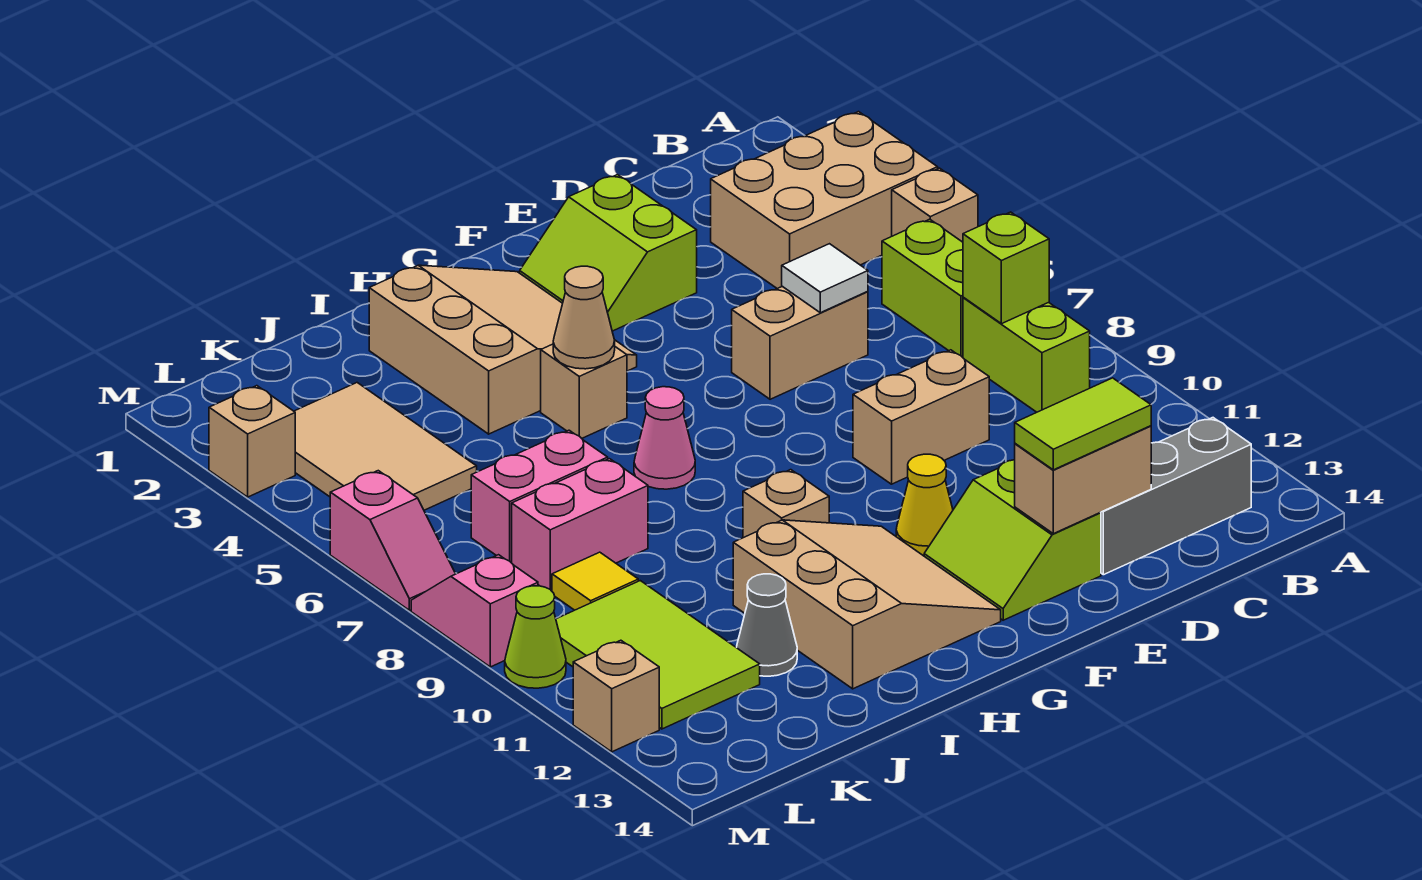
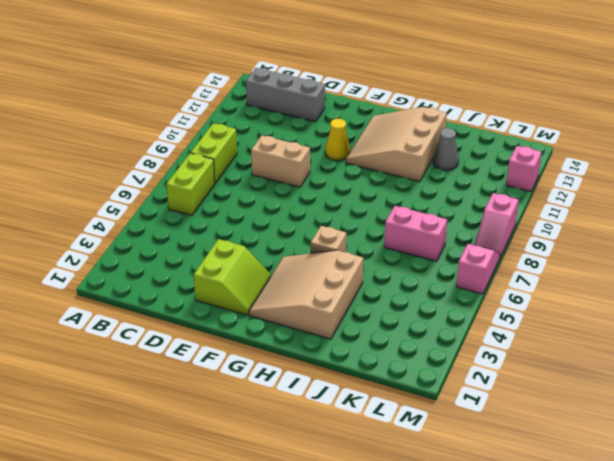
pink 1x1 brick [507,146,541,192] -> tan 1x1 brick [573,640,659,752]
none -> tan 2x3 brick [711,112,938,289]
none -> tan 1x1 brick [892,168,978,242]
none -> tan 1x2 brick [732,286,868,399]
none -> lime 2x2 slope [924,460,1101,620]

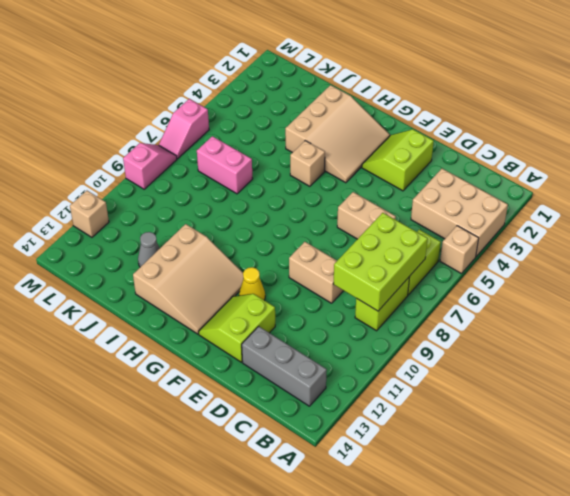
lime 2x3 brick [333,213,428,311] -> lime 1x1 brick [963,212,1049,324]
none -> pink 1x1 cone [634,387,695,489]
none -> tan 1x1 brick [743,470,829,538]
none -> pink 1x2 brick [512,459,648,591]
none -> tan 2x3 tile [294,383,477,510]

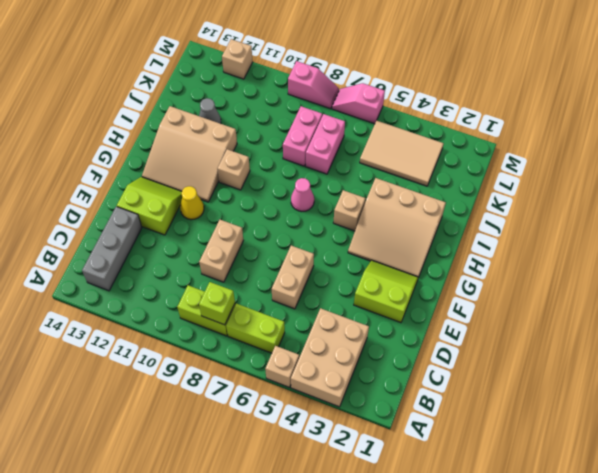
none -> yellow 1x1 tile [552,552,638,610]
none -> lime 2x3 tile [556,581,760,729]
none -> tan 1x1 brick [209,386,295,497]
none -> lime 1x1 cone [505,586,566,688]

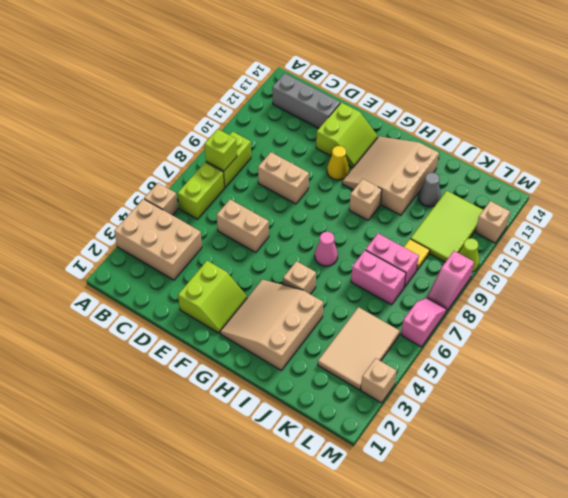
none -> white 1x1 tile [782,244,868,313]
none -> tan 1x2 brick [1015,426,1151,534]
none -> tan 1x1 cone [553,266,615,369]
none -> lime 1x2 tile [1015,378,1151,470]

